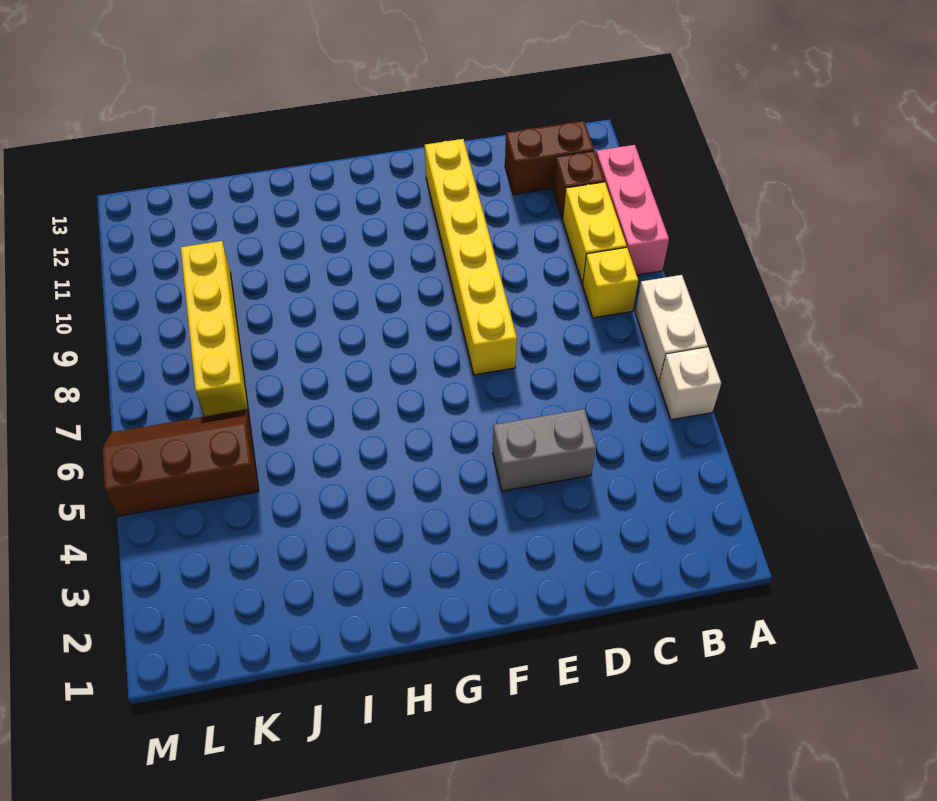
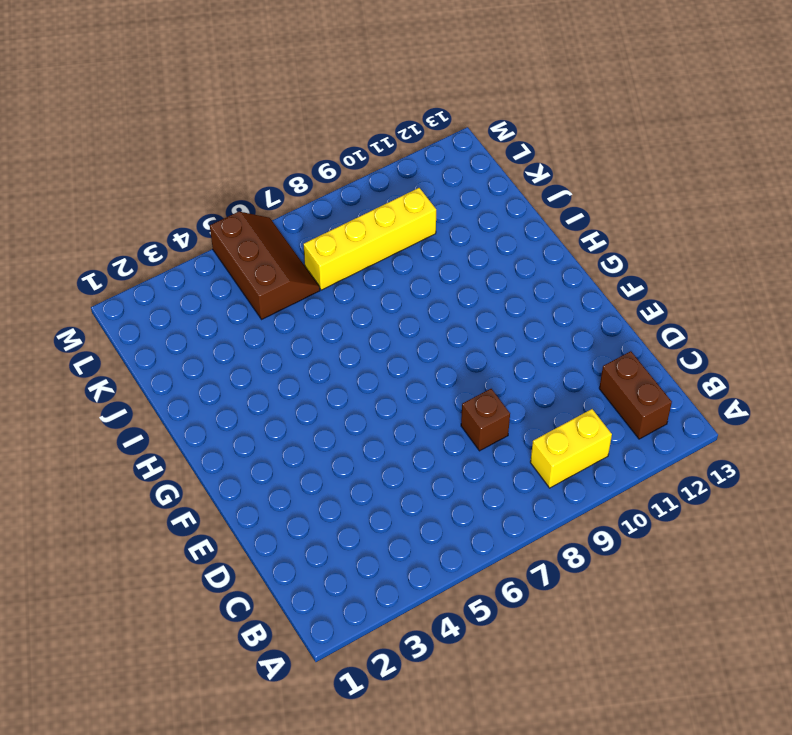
brown 1x1 brick [461,389,510,451] -> brown 1x1 brick moved to [553,151,605,219]
none -> white 1x1 brick [659,347,721,420]
none -> white 1x2 brick [635,275,707,382]

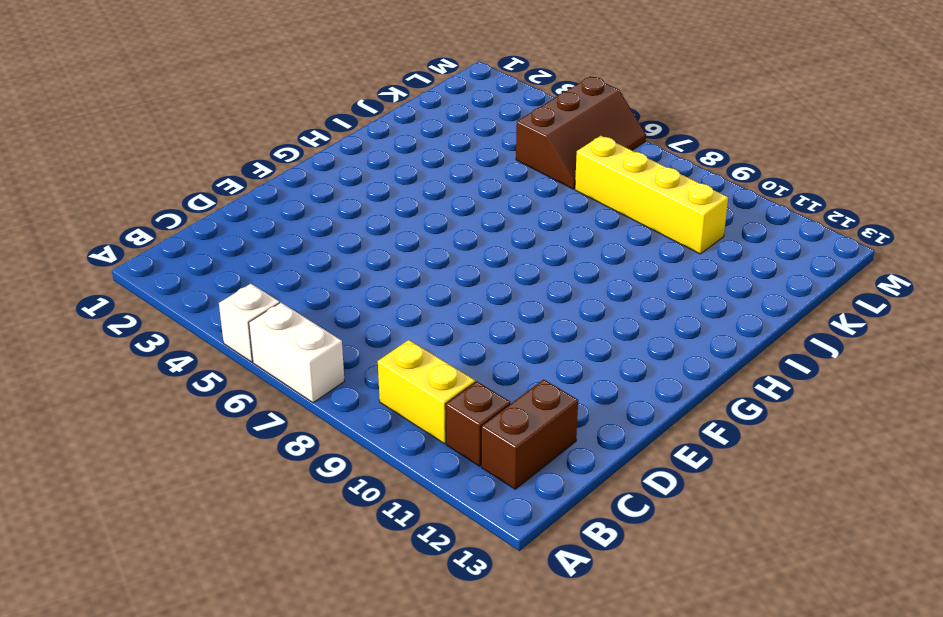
none -> pink 1x3 brick [596,145,669,275]
none -> yellow 1x1 brick [583,247,638,318]

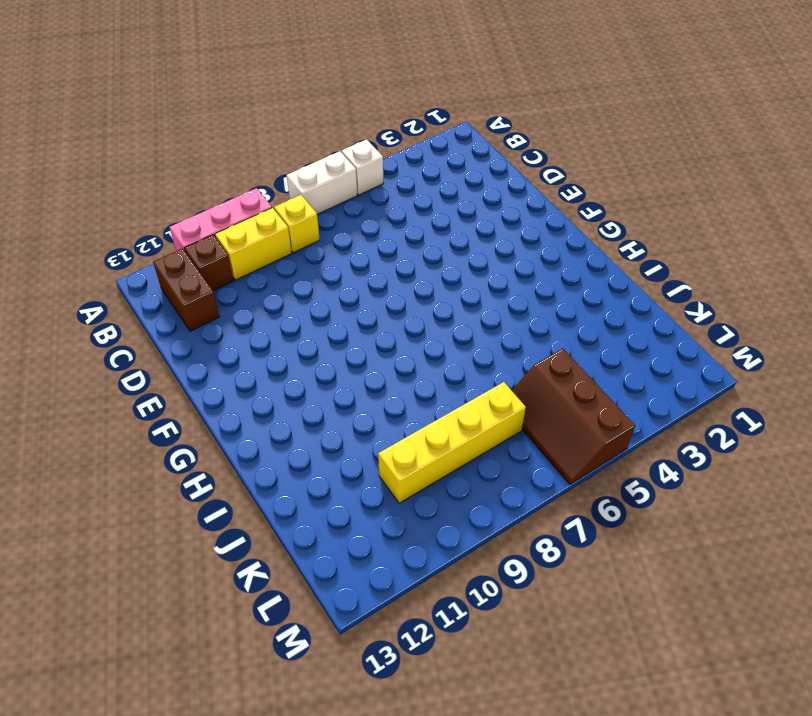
none -> grey 1x2 brick [493,409,596,491]
none -> yellow 1x6 brick [425,139,517,375]

